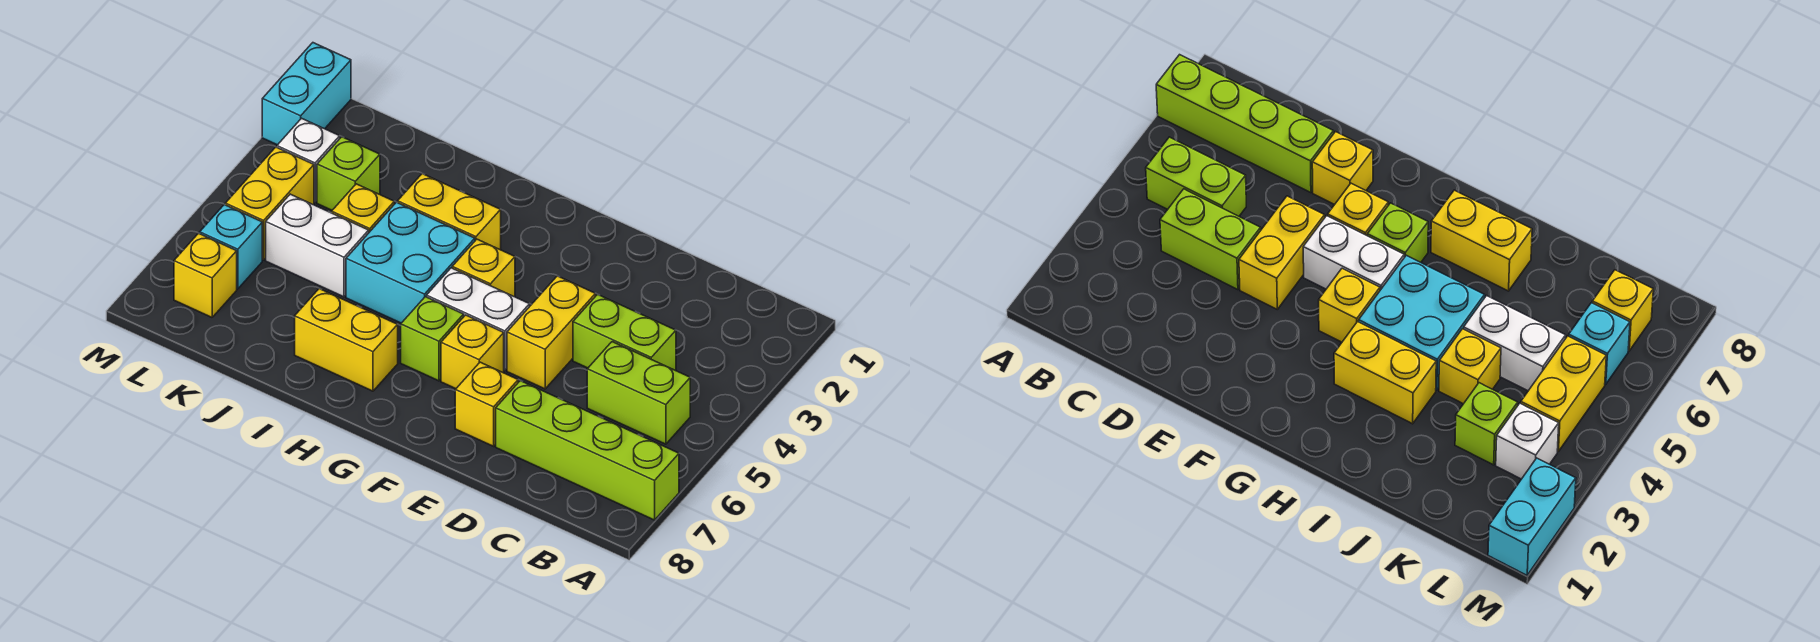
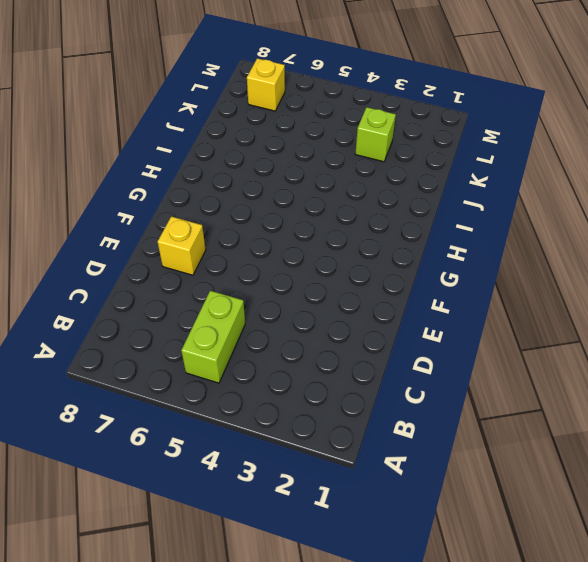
none -> lime 1x4 brick [496,381,679,520]
none -> lime 1x2 brick [573,294,676,370]
none -> yellow 1x2 brick [507,276,596,389]

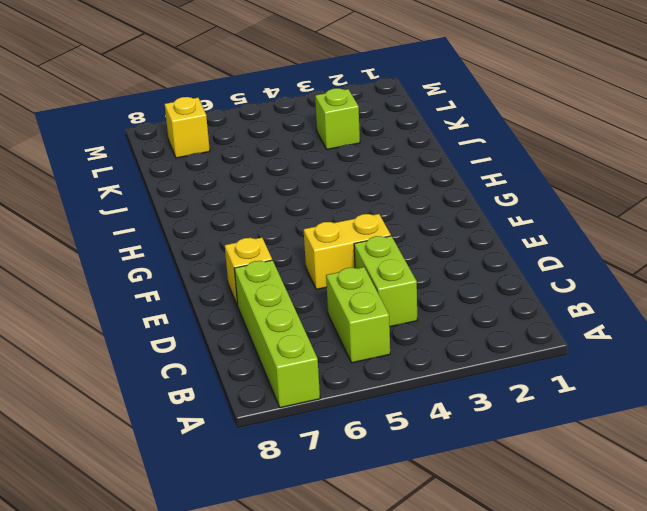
none -> white 1x2 brick [427,268,530,371]
none -> yellow 1x1 brick [441,315,504,389]
none -> yellow 1x1 brick [452,239,515,297]

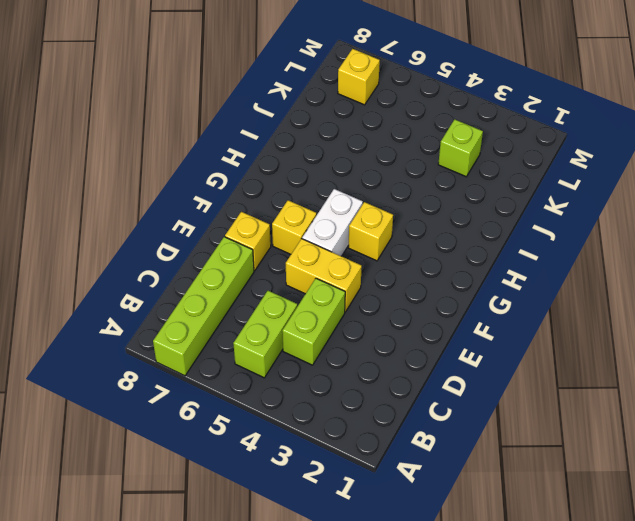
none -> lime 1x1 brick [401,297,464,381]
none -> yellow 1x2 brick [398,174,501,249]
none -> cyan 2x2 brick [346,202,475,323]

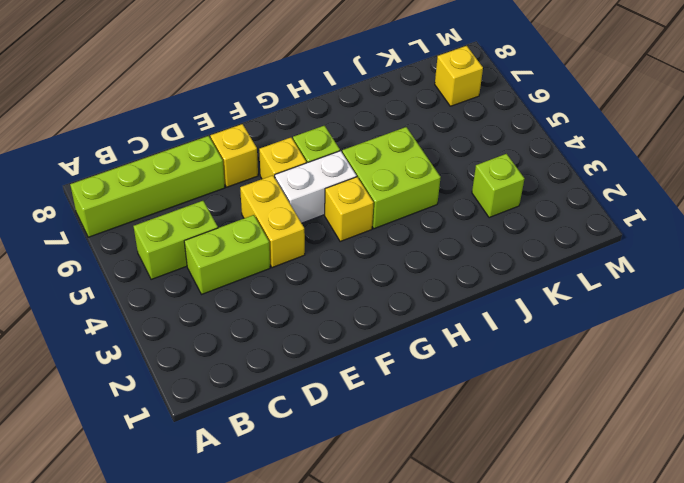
lime 2x2 brick [342,127,441,229] -> cyan 2x2 brick [346,202,475,323]
none -> yellow 1x2 brick [398,174,501,249]
none -> yellow 1x2 brick [295,289,398,391]
none -> yellow 1x1 brick [332,184,394,232]

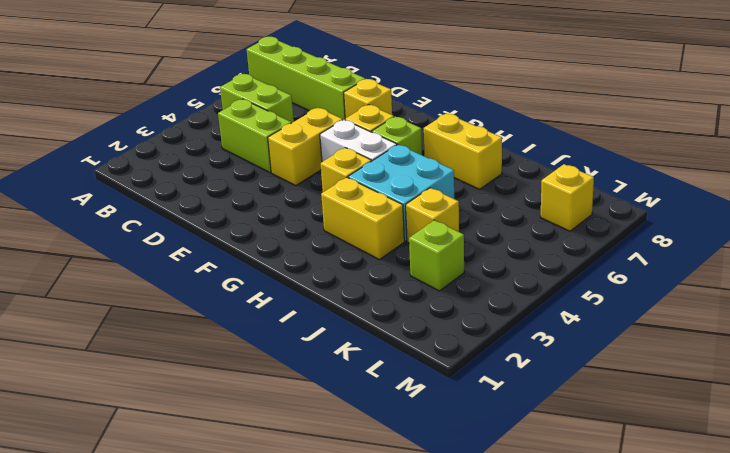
none -> white 1x2 brick [266,194,369,297]
none -> white 1x1 brick [277,118,340,202]
none -> yellow 1x2 brick [225,147,314,260]

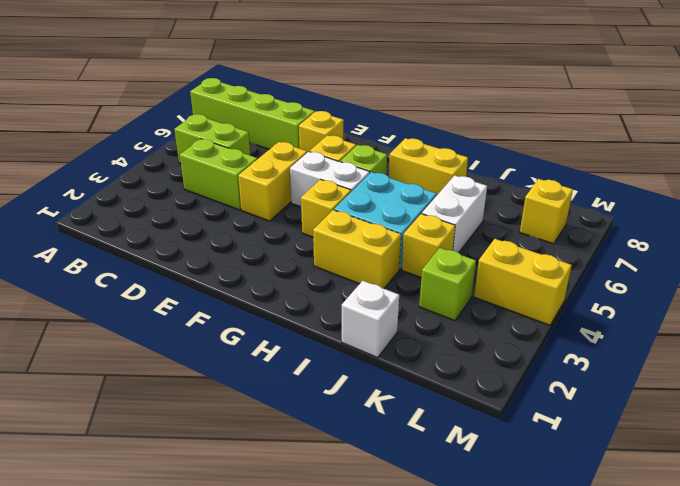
white 1x1 brick [342,281,399,358] -> white 1x1 brick moved to [277,118,340,202]
white 1x2 brick [422,175,487,253] -> white 1x2 brick turned to [266,194,369,297]
yellow 1x2 brick [474,239,572,325] -> yellow 1x2 brick turned to [225,147,314,260]
none -> cyan 1x1 brick [199,205,262,289]
none -> cyan 1x2 brick [262,43,351,145]

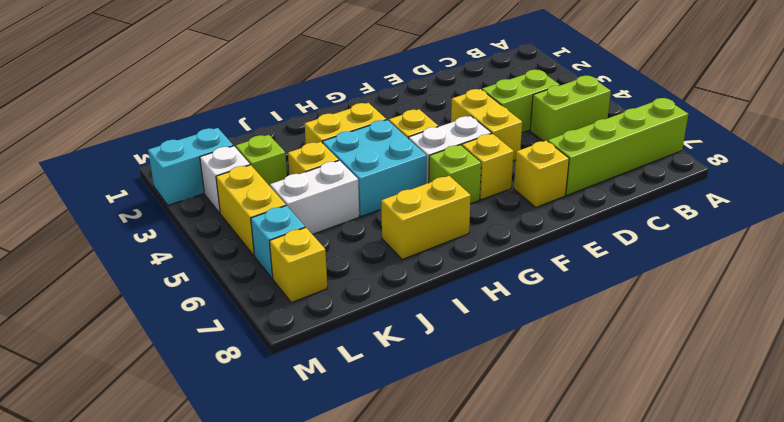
cyan 1x2 brick [148,128,233,205] -> cyan 1x2 brick turned to [262,43,351,145]

